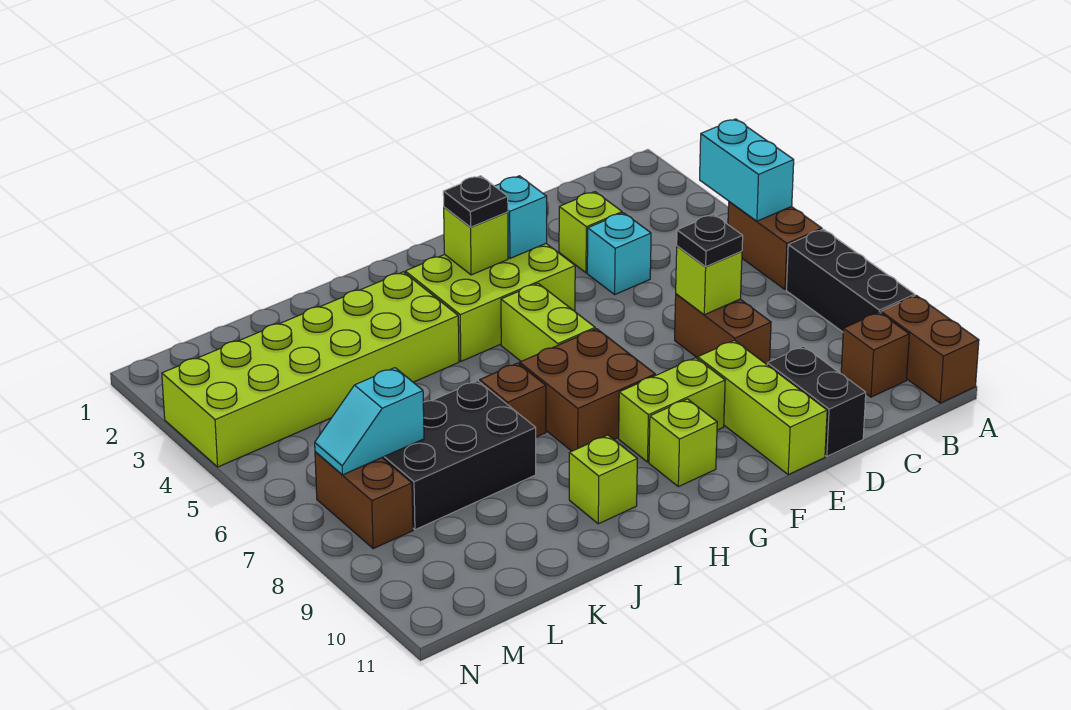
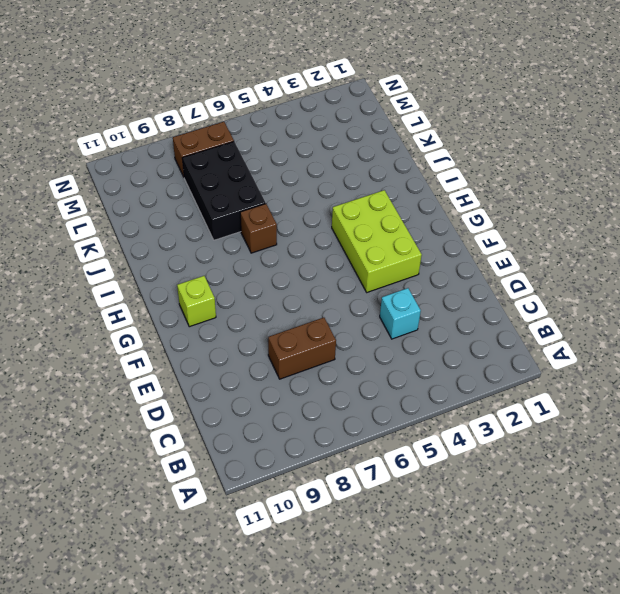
none -> brown 1x2 brick [728,202,822,290]
none -> black 1x3 brick [786,229,915,332]
none -> brown 1x2 brick [881,295,979,403]

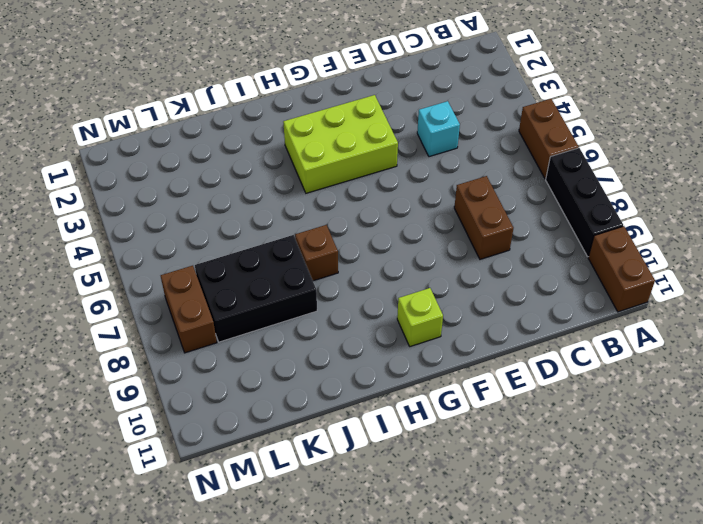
none -> brown 1x1 brick [841,312,909,397]
none -> lime 1x1 brick [559,192,622,273]
none -> black 1x2 brick [767,346,866,456]

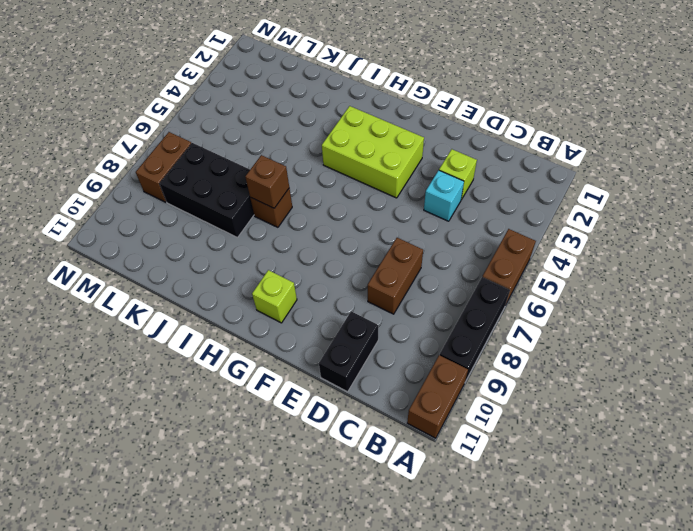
brown 1x1 brick [245,155,289,208] -> brown 1x1 brick moved to [841,312,909,397]
none -> lime 1x3 brick [698,340,827,475]
none -> lime 1x2 brick [619,358,725,462]
none -> lime 1x2 brick [501,283,595,361]

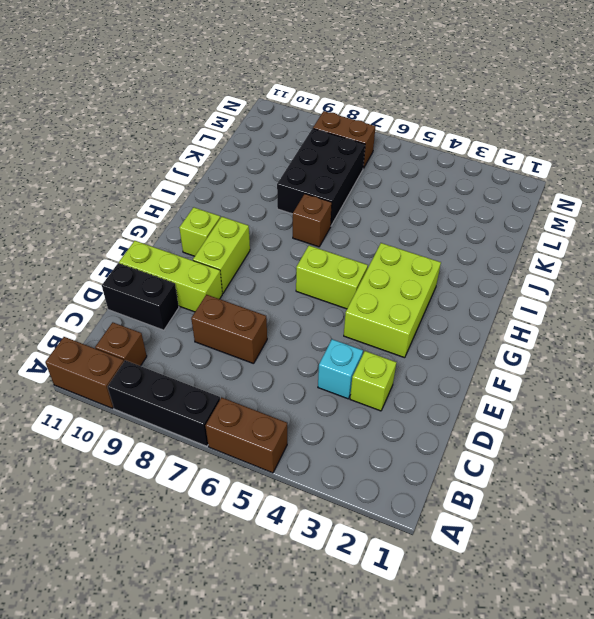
none -> brown 2x2 brick [520,329,655,451]
none -> lime 2x6 brick [162,272,459,467]
none -> lime 1x1 brick [569,435,637,524]

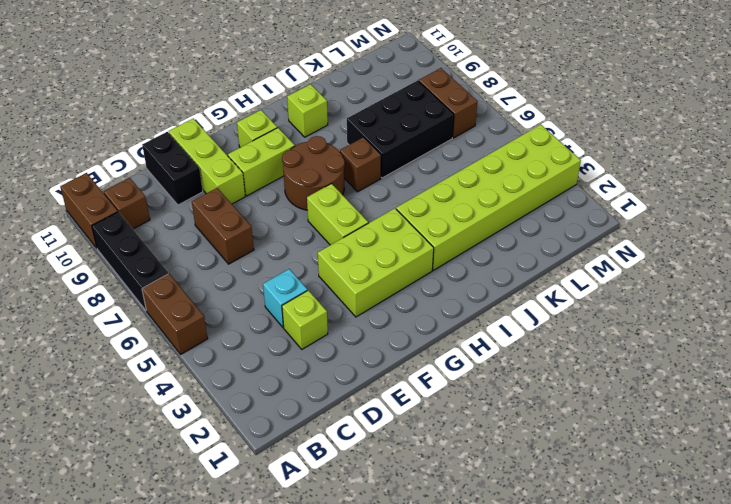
brown 2x2 round brick [282,136,345,210] -> brown 2x2 brick [520,329,655,451]
none -> cyan 1x2 brick [700,119,794,221]
none -> lime 1x1 brick [676,246,742,315]
none -> cyan 1x1 brick [495,176,547,258]

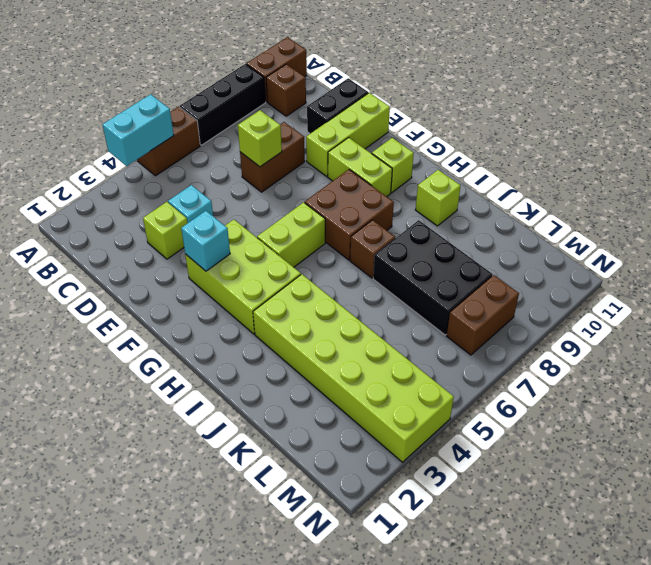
none -> lime 1x1 brick [444,207,508,275]
none -> cyan 1x2 slope [315,368,424,475]
none -> black 1x1 plate [677,214,743,267]

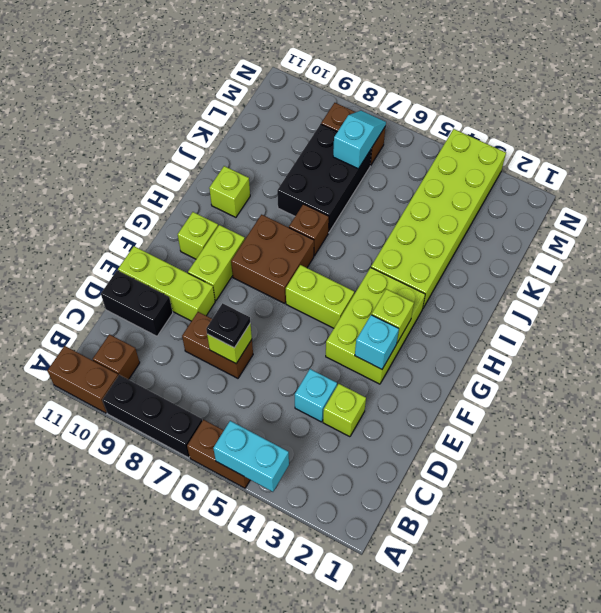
none -> black 1x1 plate [443,176,508,227]

